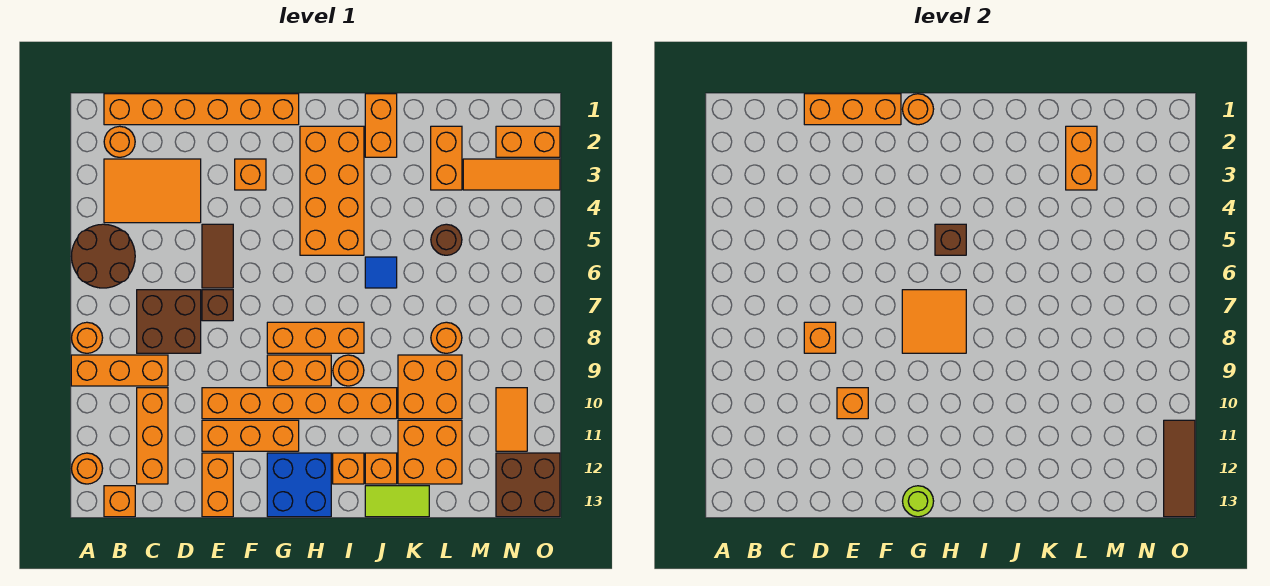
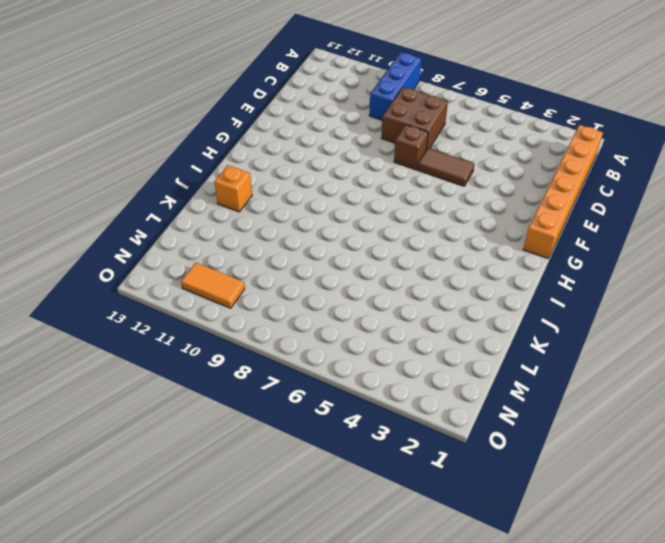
blue 1x3 brick [369,52,421,120] -> orange 1x3 brick [71,355,168,386]
none -> brown 2x2 round brick [71,224,135,288]
none -> orange 1x1 round brick [72,322,103,353]
none -> orange 1x1 round brick [72,453,103,484]
none -> orange 1x1 round brick [104,126,135,157]

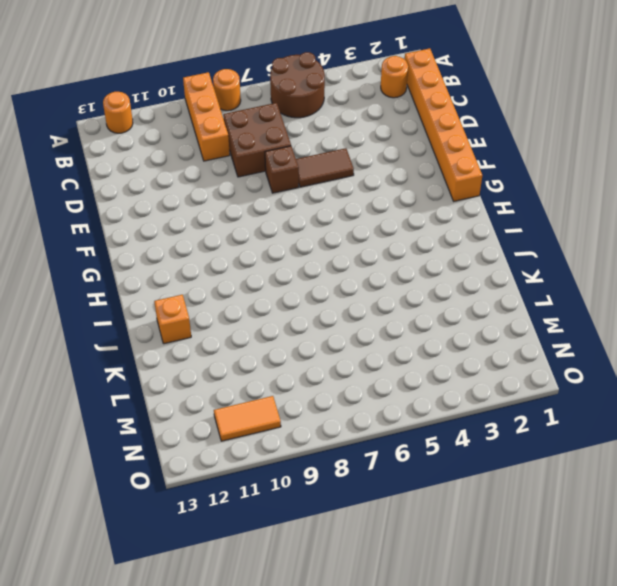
none -> orange 2x3 tile [104,159,201,223]
none -> orange 1x1 brick [104,486,135,517]
none -> orange 1x3 brick [137,388,168,484]
none -> orange 1x6 brick [202,388,397,419]

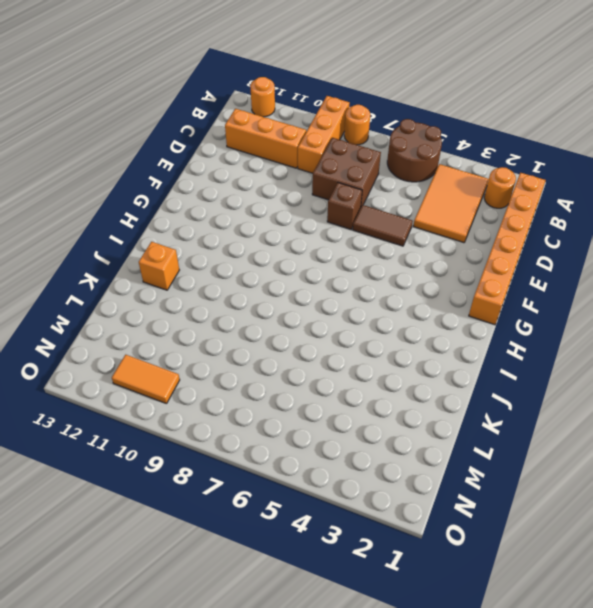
none -> orange 1x1 brick [104,486,135,517]
none -> orange 1x6 brick [202,388,397,419]
none -> orange 1x3 brick [202,420,299,451]
none -> orange 1x2 brick [202,453,233,517]

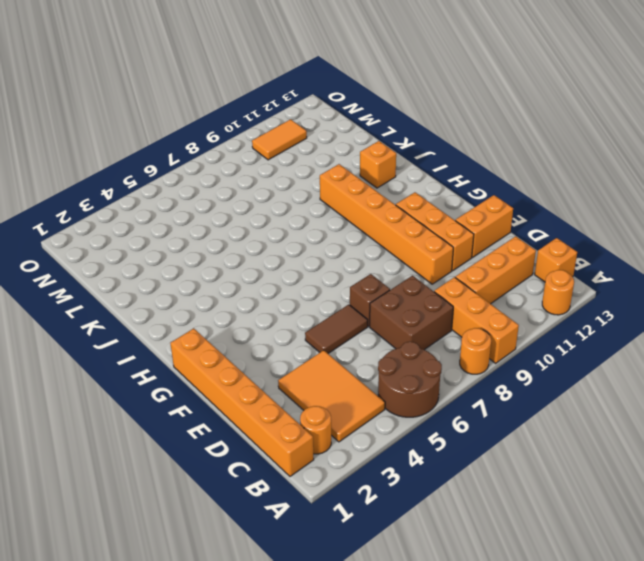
none -> orange 1x1 brick [235,159,266,190]
none -> orange 1x3 brick [267,322,364,353]
none -> orange 1x2 brick [267,355,331,386]
none -> blue 2x2 brick [267,453,331,517]

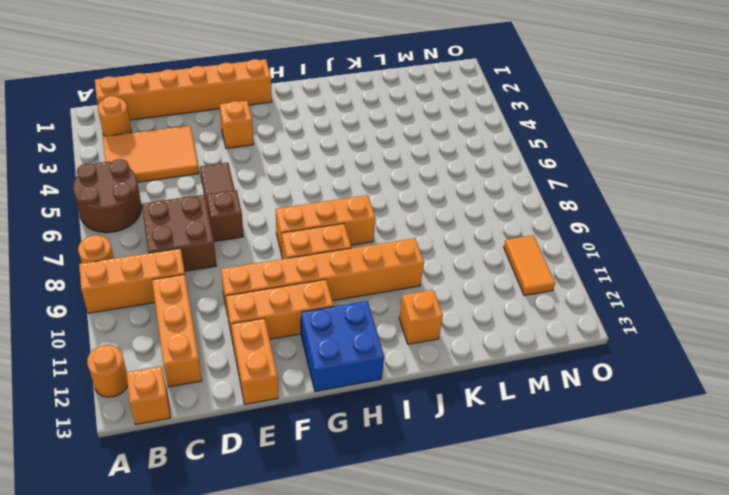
none -> orange 2x4 brick [300,126,364,255]
none -> orange 1x1 round brick [333,355,364,386]
none -> orange 1x1 brick [333,453,364,484]
none -> orange 1x2 brick [365,94,397,157]

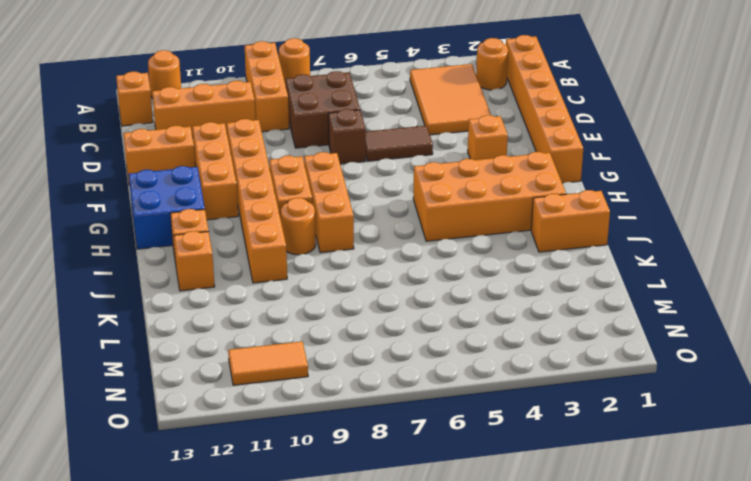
none -> brown 2x2 round brick [71,224,135,288]
none -> blue 1x1 tile [365,257,397,288]
none -> lime 1x2 tile [365,486,429,517]
none -> orange 2x2 brick [398,355,462,419]

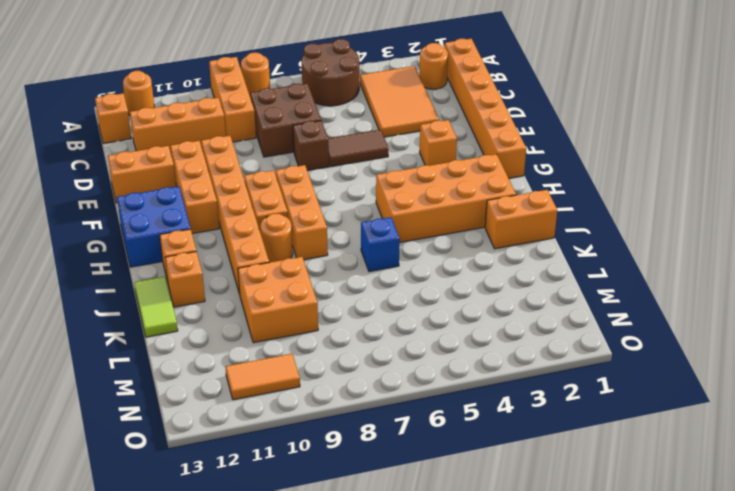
blue 1x1 brick [361,217,400,272] -> blue 1x1 tile [365,257,397,288]
none -> orange 2x2 brick [398,420,462,484]
none -> orange 1x2 brick [431,126,462,190]
none -> brown 1x1 round brick [431,224,462,255]
none -> orange 1x1 round brick [431,322,462,353]

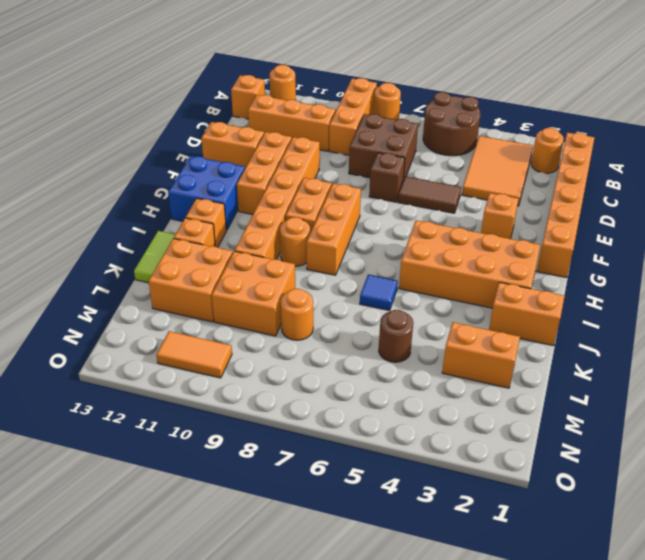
none -> orange 1x3 tile [463,159,560,190]
none -> orange 1x2 brick [496,126,560,157]
none -> brown 2x2 brick [496,453,560,517]
none -> orange 1x3 brick [804,94,901,125]

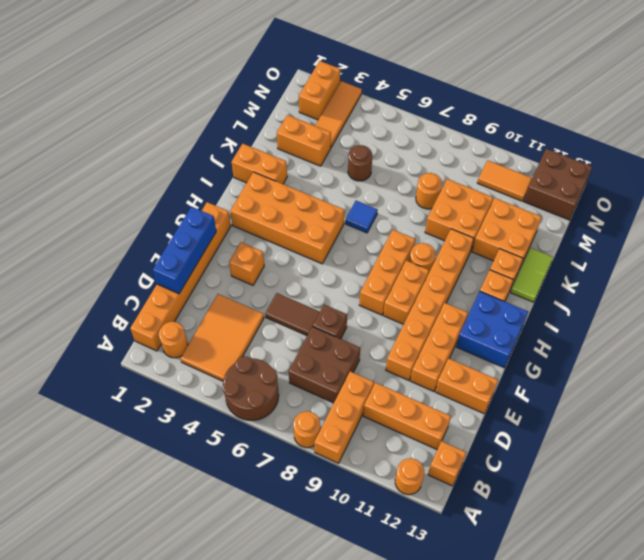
blue 1x3 brick [153,207,216,294] -> orange 1x3 brick [804,94,901,125]
none -> orange 1x1 brick [804,322,836,353]
none -> orange 1x1 brick [837,388,868,419]
none -> orange 1x1 round brick [903,94,934,125]
none -> orange 2x2 tile [902,290,966,353]

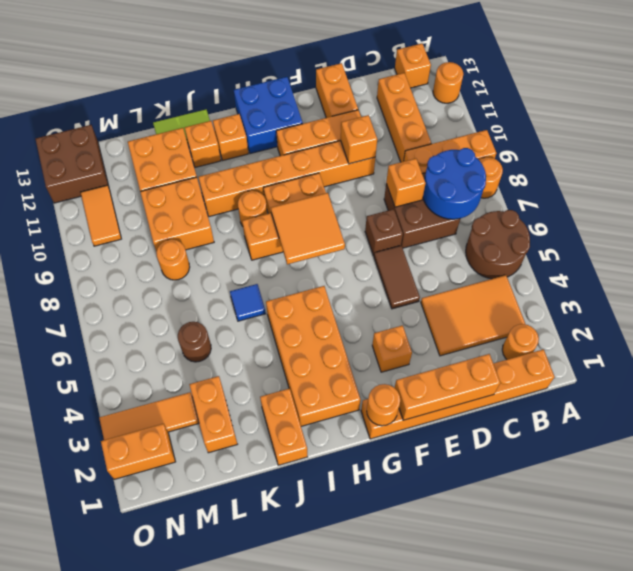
blue 2x2 round brick [423,148,486,219] -> none
none -> lime 1x1 round brick [903,486,934,517]
none -> brown 1x1 brick [935,224,966,255]
none -> orange 1x2 brick [1066,126,1097,190]
none -> brown 1x3 tile [1164,420,1195,517]

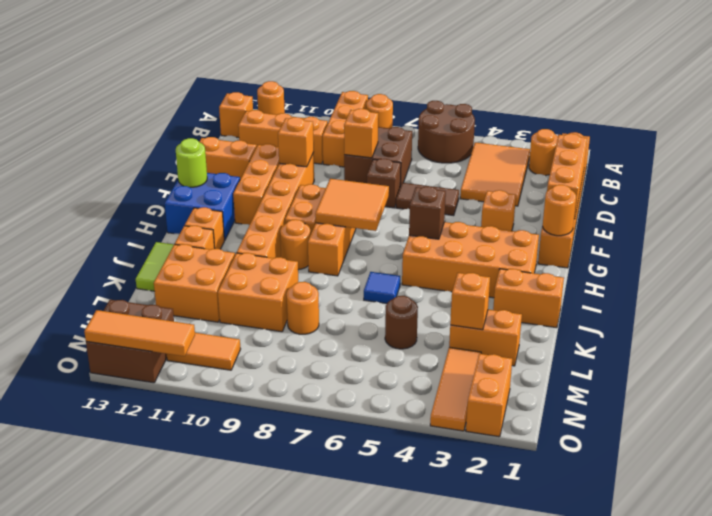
orange 1x1 brick [450,273,490,330] -> orange 1x2 brick [1066,126,1097,190]
orange 1x3 tile [84,310,195,356] -> brown 1x3 tile [1164,420,1195,517]

